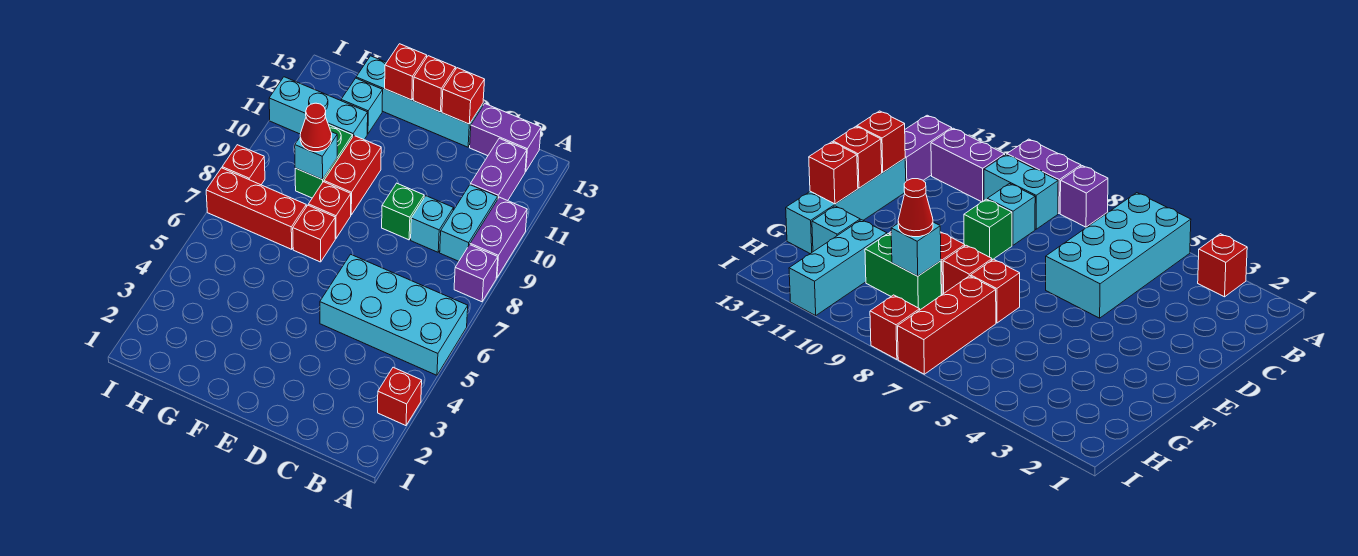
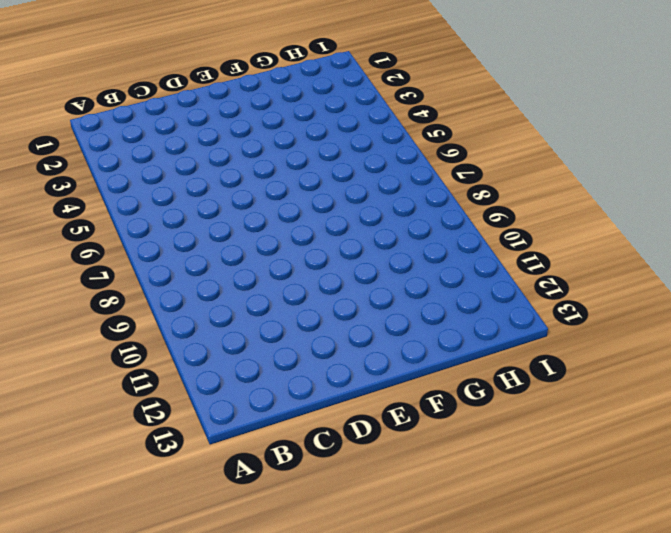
none -> red 1x1 brick [378,367,422,426]
none -> cyan 2x4 brick [320,254,468,375]
none -> purple 1x1 brick [454,245,498,302]

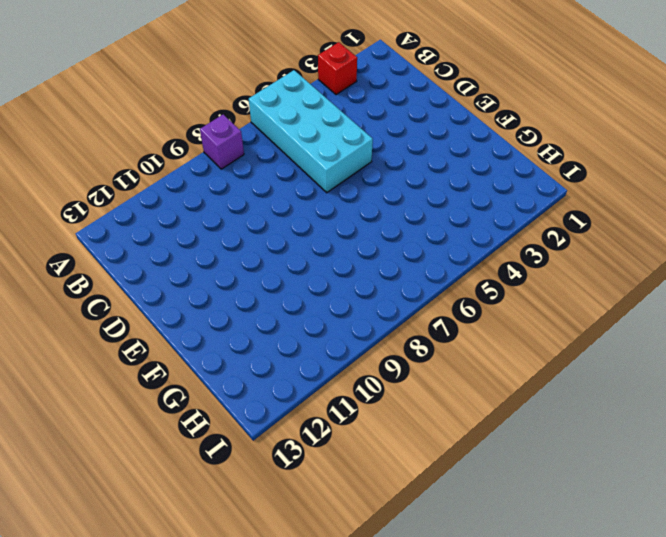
none -> purple 1x2 brick [470,197,527,278]
none -> cyan 1x2 brick [440,185,498,261]
none -> purple 1x2 brick [470,138,527,201]

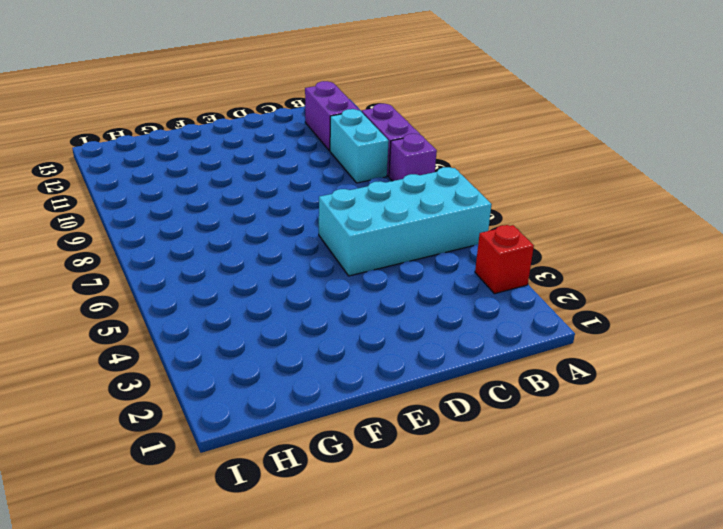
none -> purple 1x2 brick [470,104,541,172]
none -> cyan 1x1 brick [411,196,454,252]
none -> green 1x1 brick [382,183,424,240]

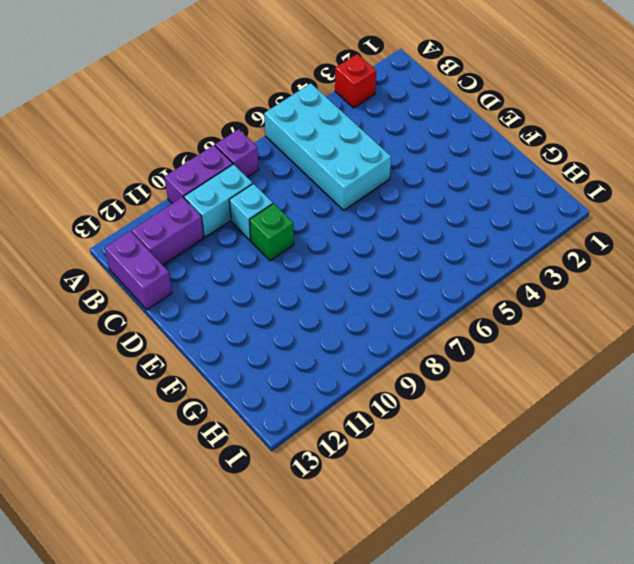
none -> cyan 1x4 brick [356,56,483,147]
none -> red 1x1 brick [293,205,335,262]
none -> red 1x1 brick [308,182,351,238]

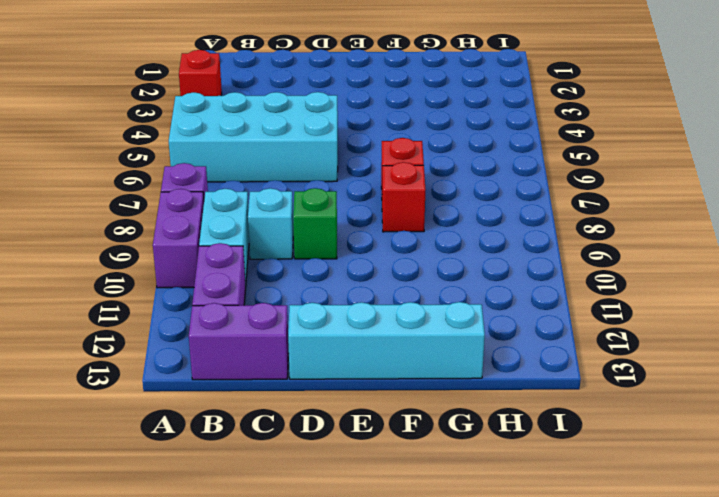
none -> red 1x2 brick [324,136,381,215]
none -> red 1x3 brick [206,168,306,249]
none -> green 1x2 brick [295,125,353,198]

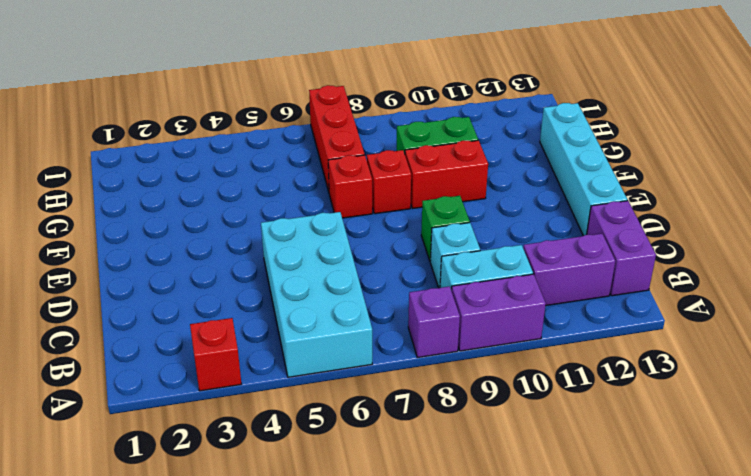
none -> cyan 1x3 brick [269,77,368,139]
none -> cyan 1x1 brick [341,78,383,134]
none -> red 1x1 brick [222,145,265,185]

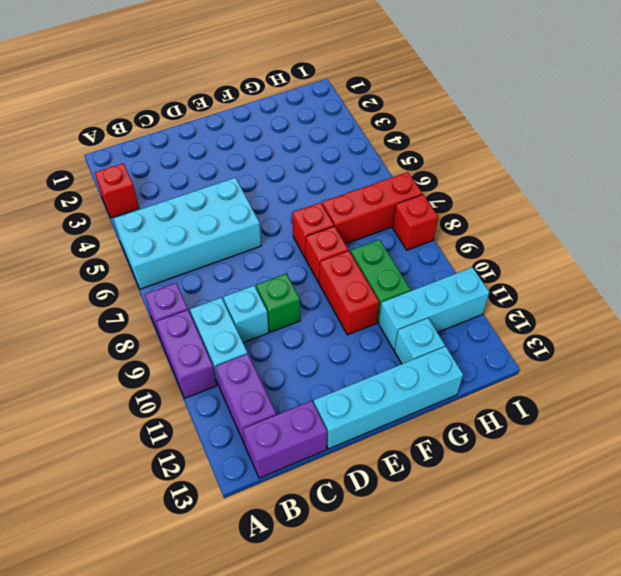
none -> red 1x1 brick [442,68,485,124]
none -> red 1x1 brick [413,56,456,112]
none -> red 1x1 brick [385,44,427,100]

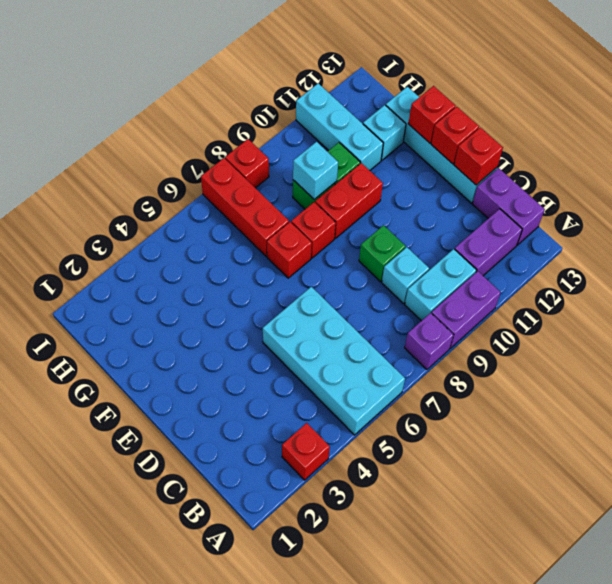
none -> red 1x1 cone [300,103,332,152]

